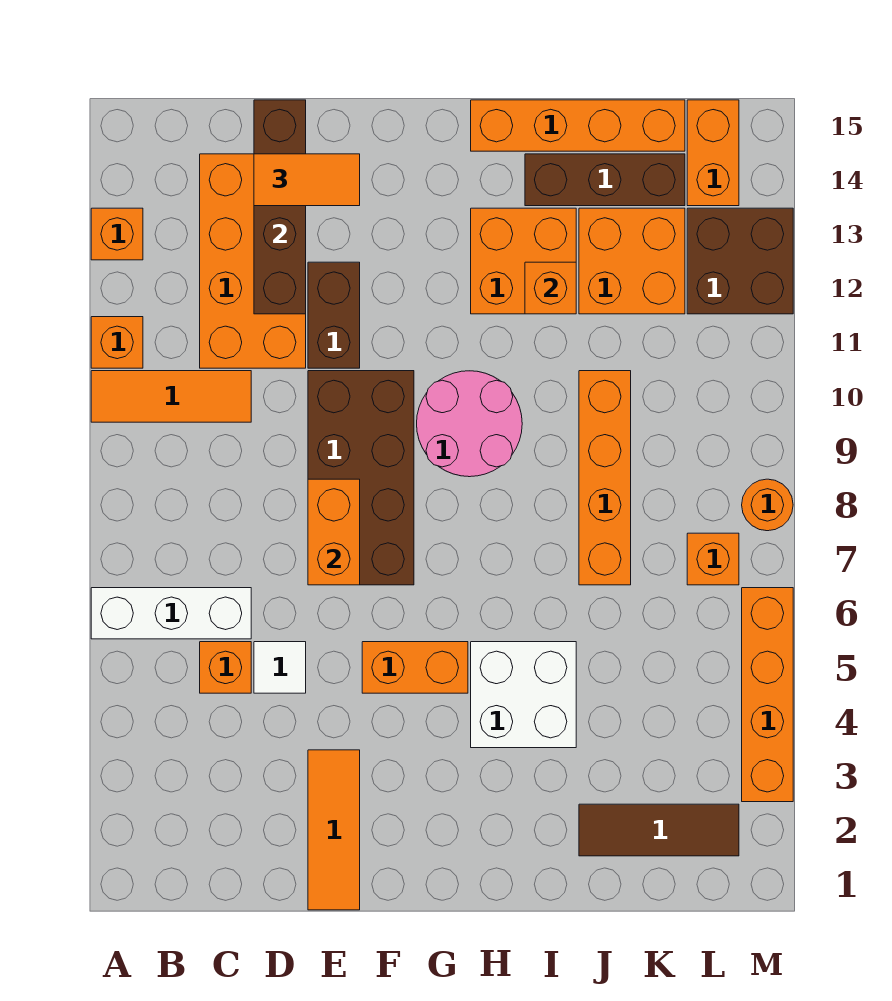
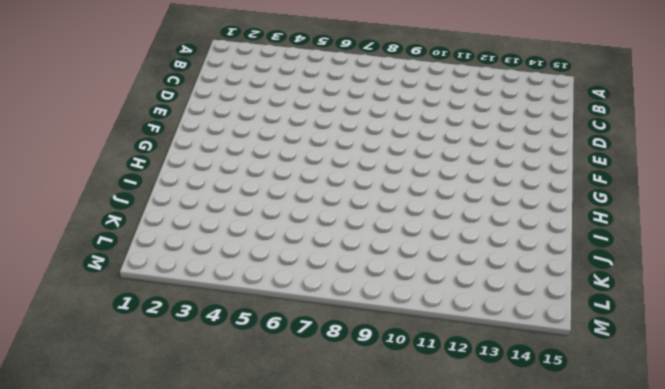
none -> white 1x3 brick [91,588,251,639]
none -> orange 1x3 tile [91,371,251,422]
none -> orange 1x1 brick [91,317,143,368]

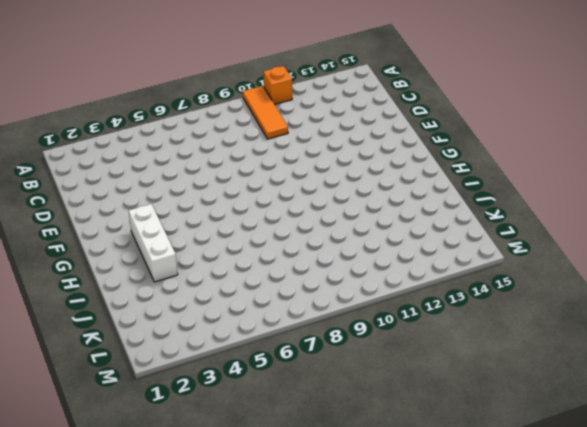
white 1x3 brick [129,204,178,282] -> white 1x3 brick moved to [91,588,251,639]
none -> orange 1x1 brick [91,208,143,260]
none -> orange 1x1 brick [200,642,251,693]
none -> orange 2x4 brick [200,154,306,368]

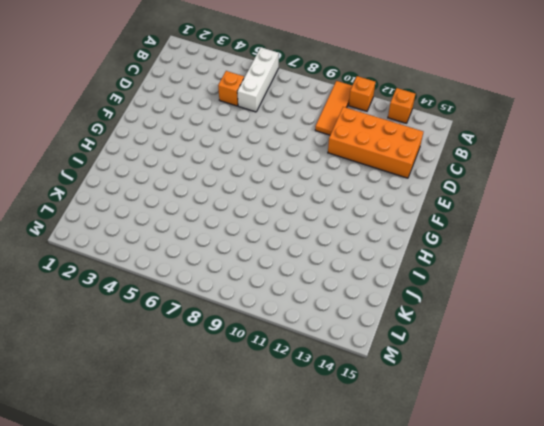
none -> white 1x1 tile [254,642,306,693]
none -> orange 1x3 tile [308,750,360,910]
none -> brown 2x4 brick [308,371,414,585]

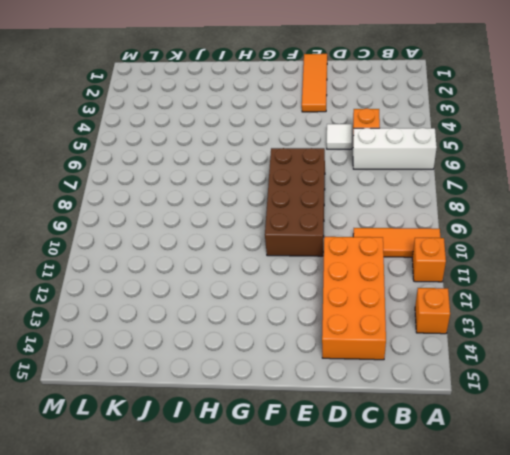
none -> brown 1x2 brick [308,262,360,368]
none -> orange 1x2 brick [362,642,468,693]
none -> pink 2x2 round brick [417,371,522,477]

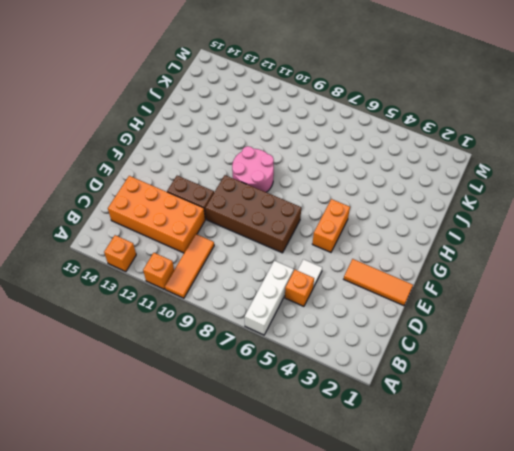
none -> white 2x2 brick [471,642,576,748]
none -> orange 2x2 brick [471,208,576,314]
none -> orange 1x4 brick [471,100,685,151]

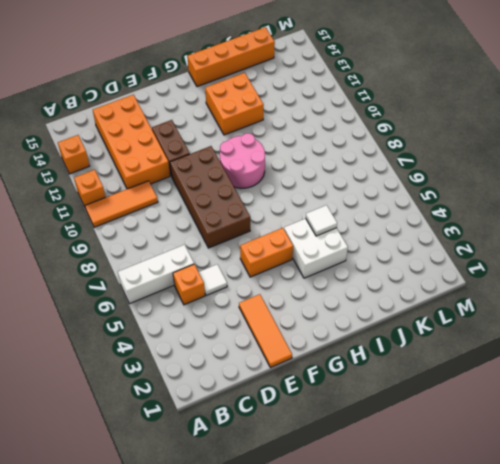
white 1x1 tile [306,205,337,236] -> none
none -> brown 1x3 brick [525,154,685,206]
none -> brown 1x3 tile [579,804,739,856]
none -> orange 1x4 brick [579,371,631,585]

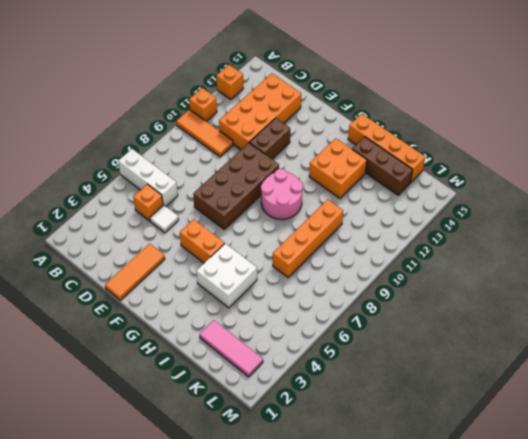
pink 1x3 tile [200,320,263,377] -> brown 1x3 tile [579,804,739,856]
none -> orange 2x2 brick [579,208,685,314]
none -> orange 1x1 brick [687,533,739,585]
none -> brown 2x2 brick [687,208,793,314]

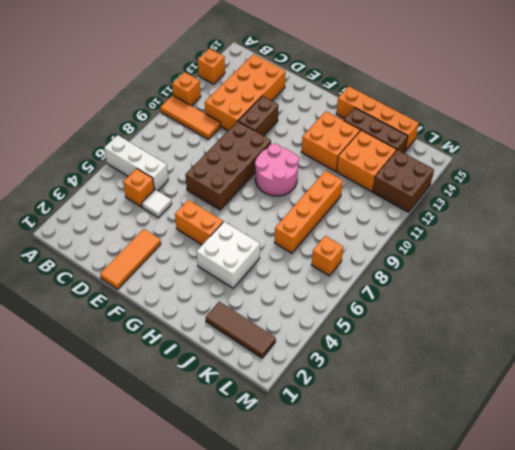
none -> orange 1x2 brick [687,100,739,206]
none -> orange 1x4 brick [742,588,793,802]
none -> orange 1x1 round brick [742,479,793,531]

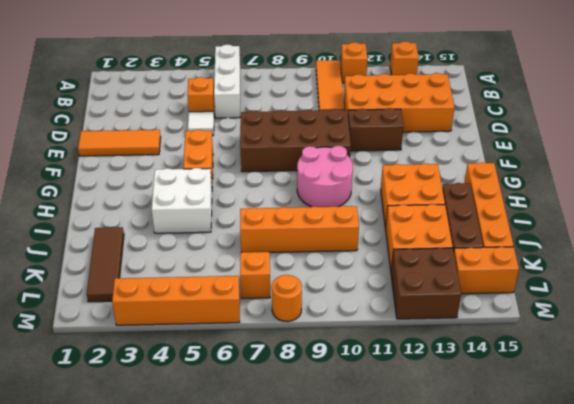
none -> brown 1x4 brick [254,100,306,314]
none -> orange 1x2 brick [308,479,360,585]
none -> orange 1x1 brick [525,262,576,314]

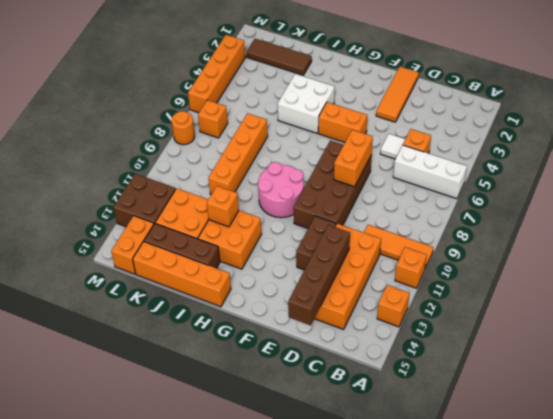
none -> orange 1x2 tile [254,154,360,206]

